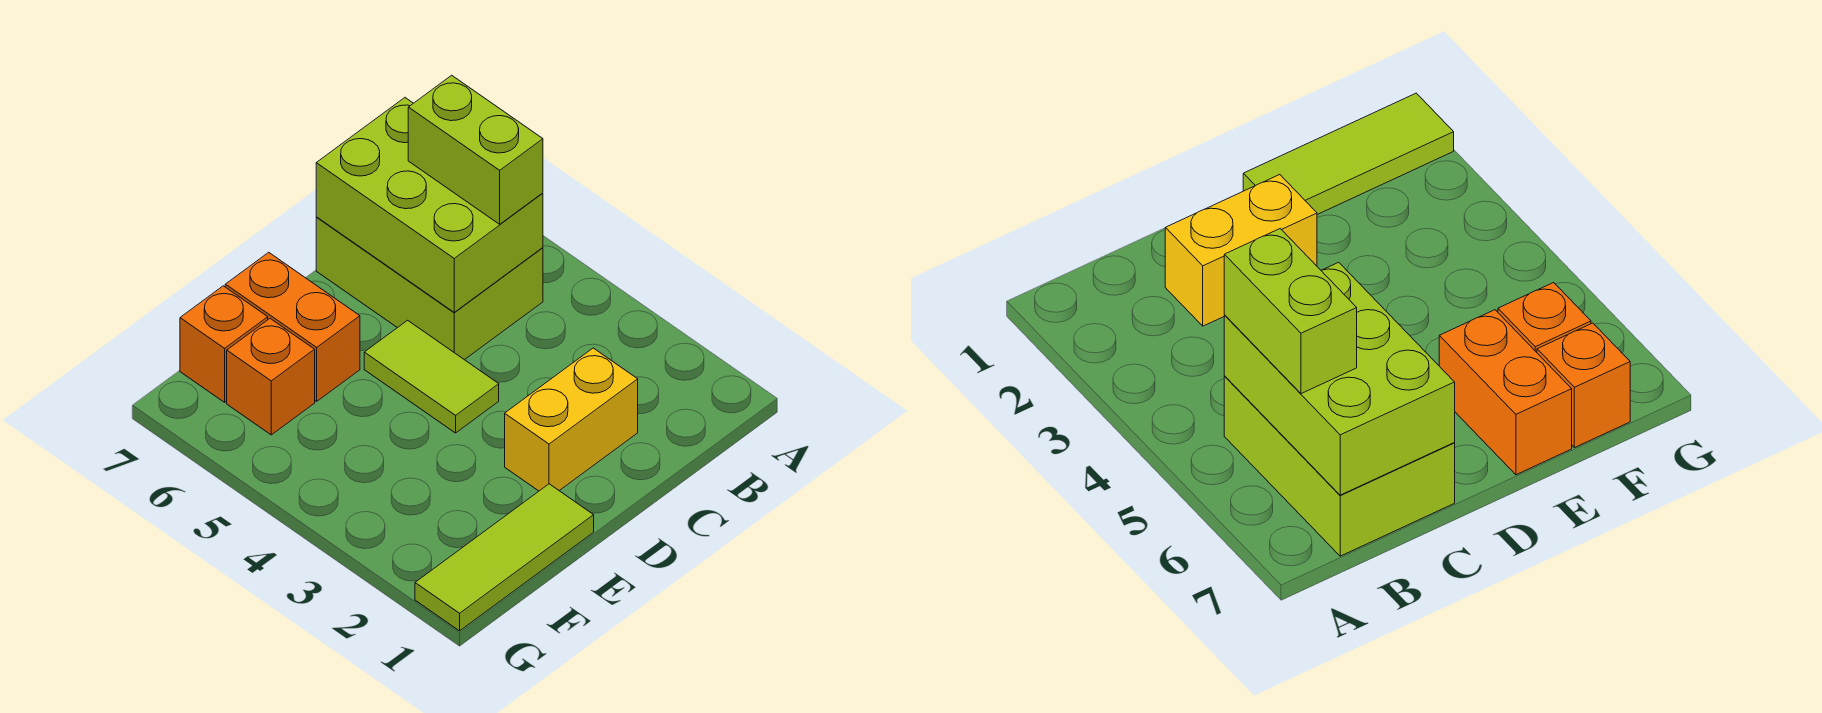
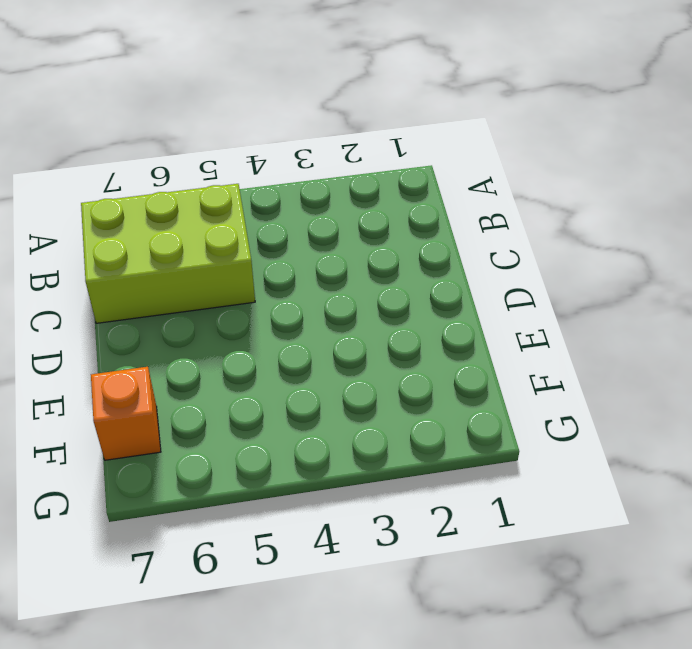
none -> yellow 1x2 brick [505,348,638,491]
none -> lime 1x2 tile [364,320,499,433]

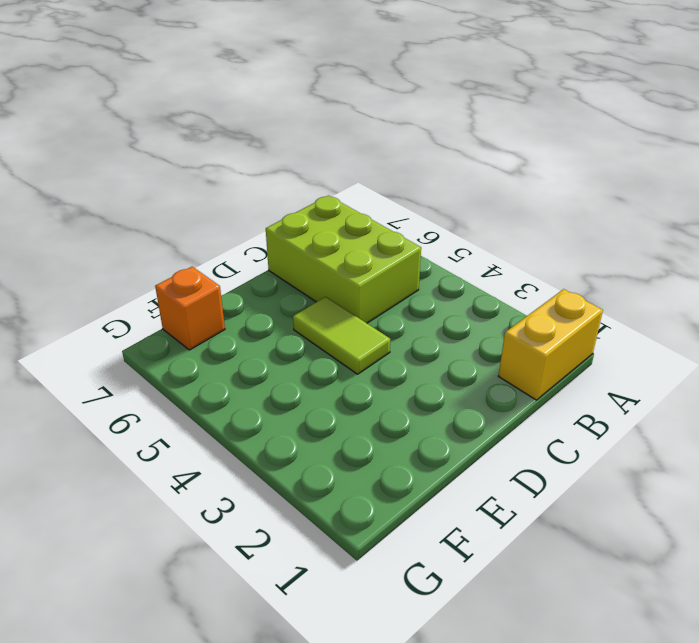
yellow 1x2 brick [499,289,603,400] -> yellow 1x2 brick moved to [505,348,638,491]
none -> lime 1x3 tile [415,484,594,631]
none -> orange 1x2 brick [225,252,360,401]

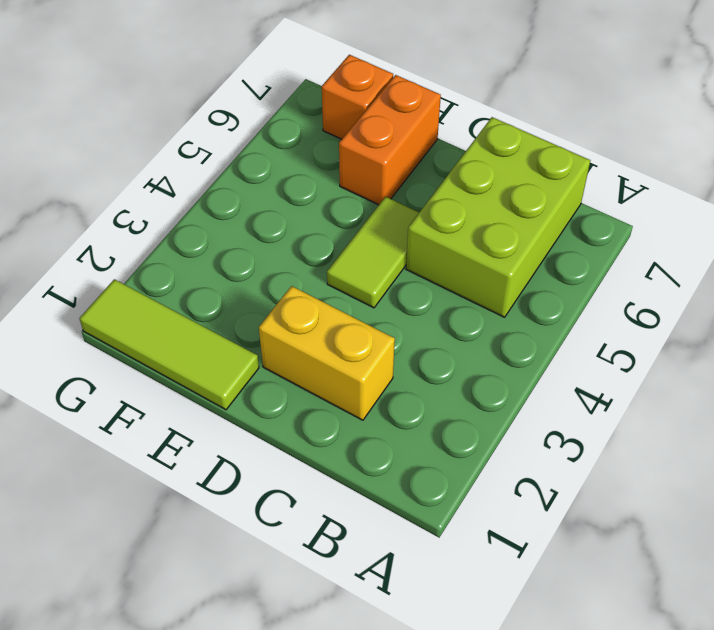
none -> orange 1x1 brick [227,319,315,435]
none -> lime 2x3 brick [316,98,543,312]

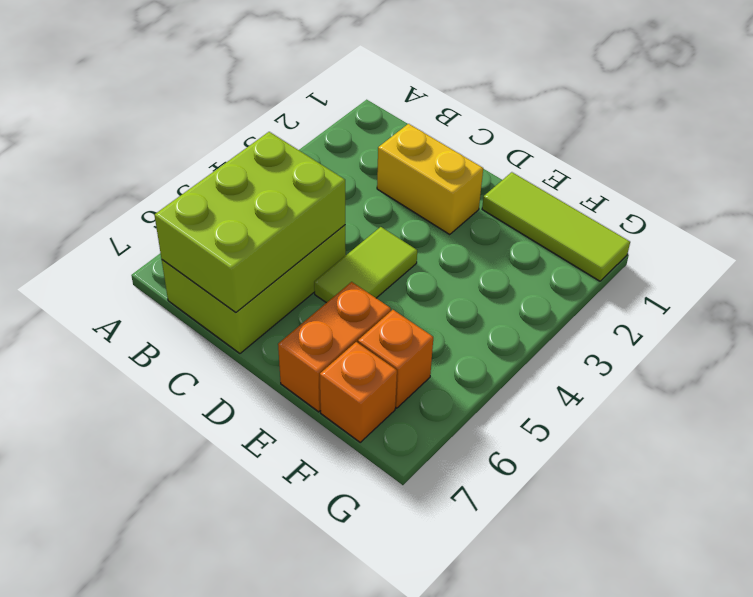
none -> lime 1x2 brick [408,75,543,224]

